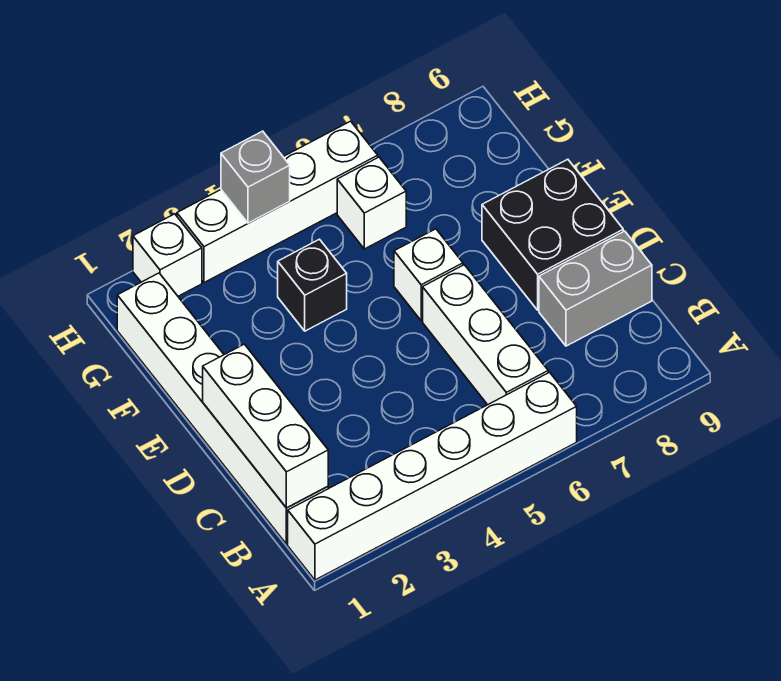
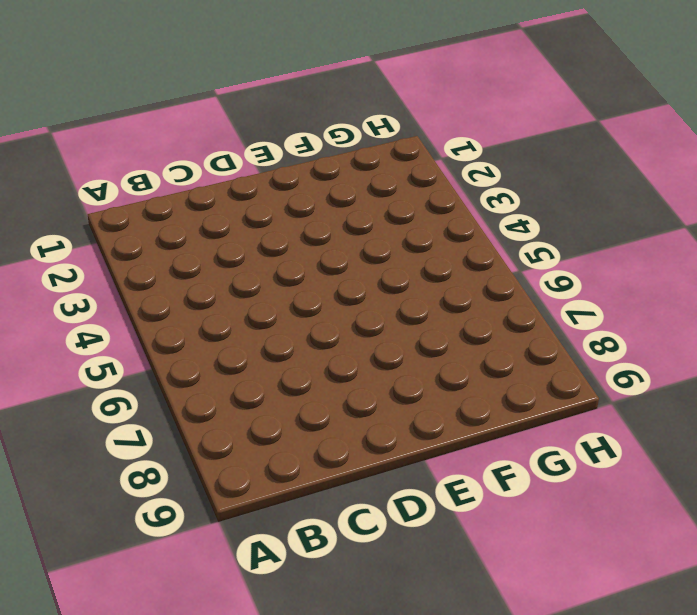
none -> white 1x6 brick [288,372,577,580]
none -> white 1x6 brick [117,273,328,544]
none -> white 1x3 brick [423,265,548,405]

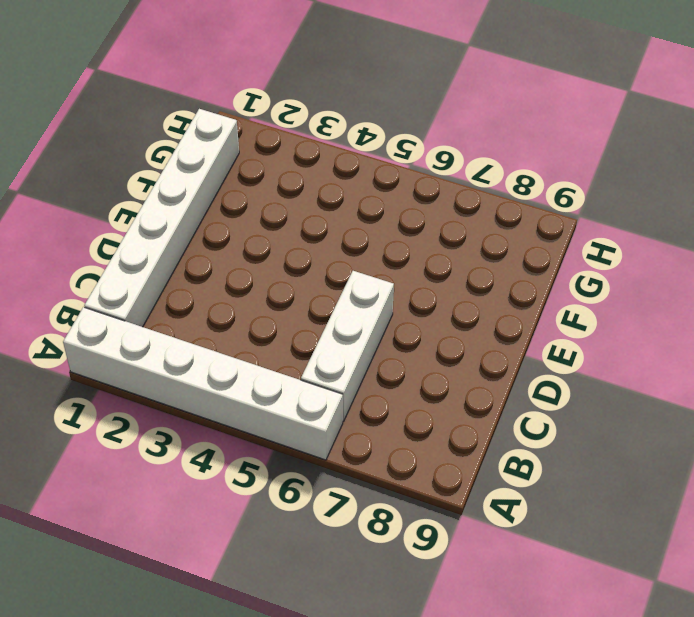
none -> grey 1x2 brick [539,231,652,346]
none -> black 2x2 brick [482,159,623,310]
none -> white 1x1 brick [394,229,463,321]

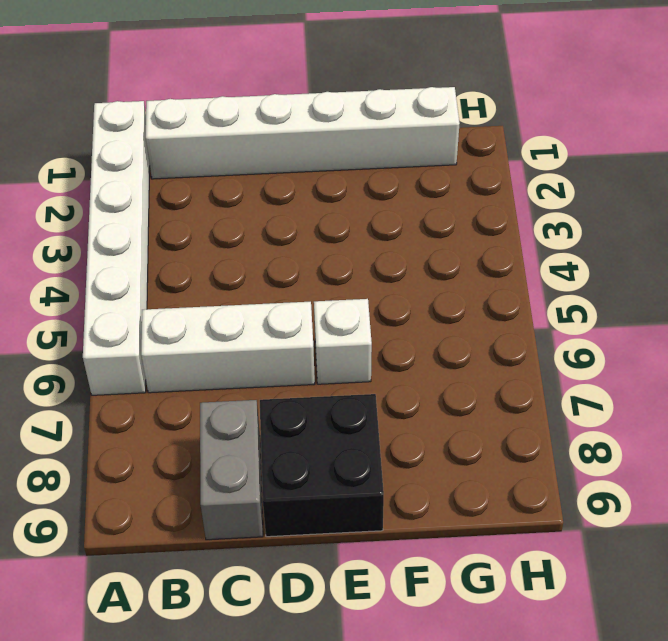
none -> black 1x1 brick [278,239,347,331]
none -> white 1x1 brick [337,157,406,249]
none -> white 1x1 brick [133,214,202,296]

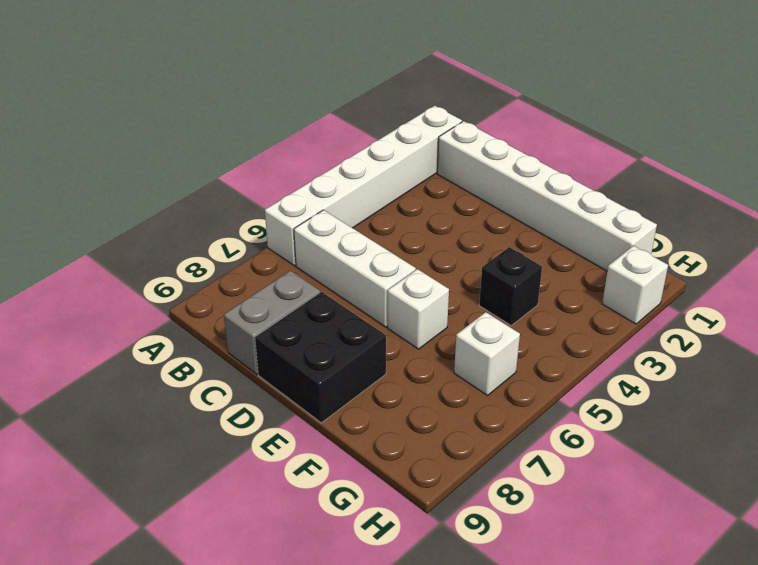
none -> white 1x4 brick [177,121,378,283]
none -> white 1x3 brick [203,344,328,508]
none -> grey 1x1 brick [221,131,290,223]

